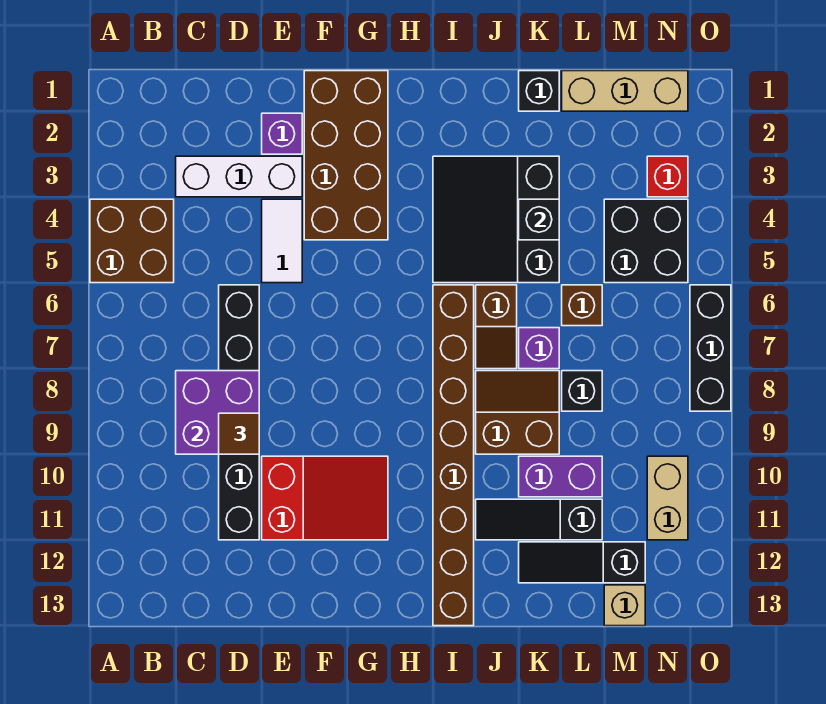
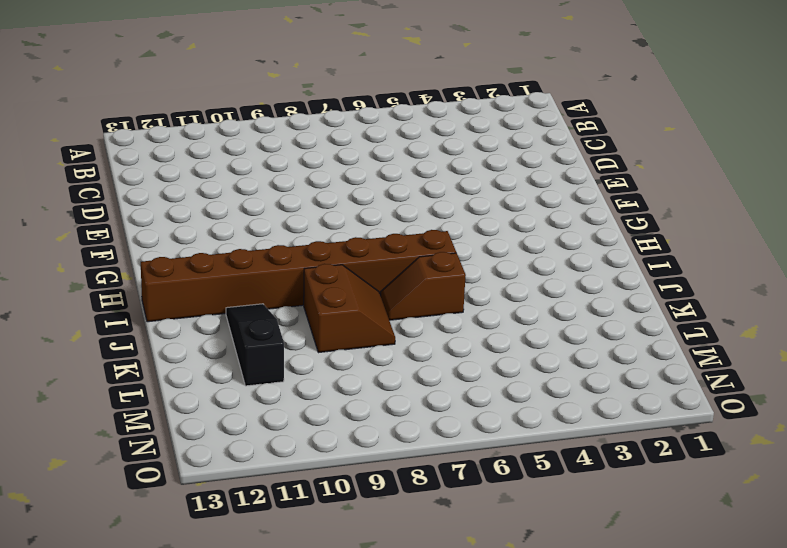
none -> brown 2x2 brick [90,199,174,283]
none -> white 1x3 brick [176,156,302,197]
none -> black 1x6 brick [219,285,259,540]

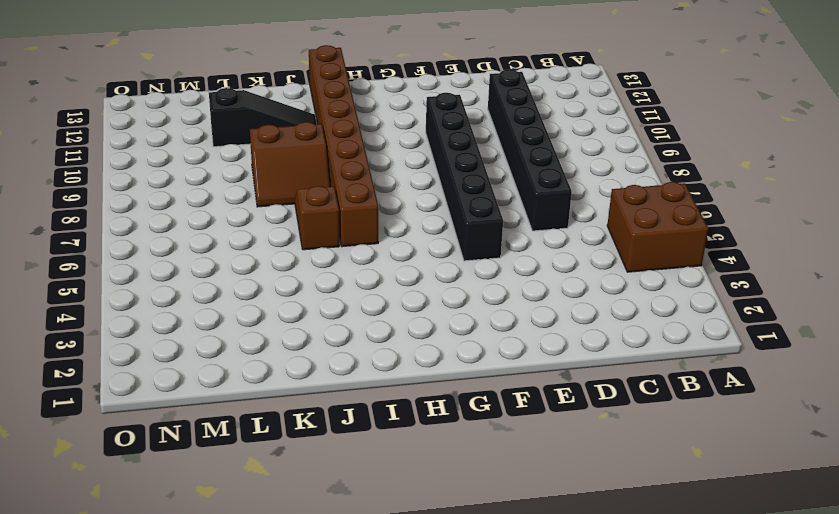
black 1x6 brick [426,93,503,261] -> red 2x3 slope [262,456,388,540]
none -> white 1x3 brick [176,156,302,197]
none -> purple 1x1 brick [262,113,302,154]
none -> white 1x2 tile [262,199,302,283]

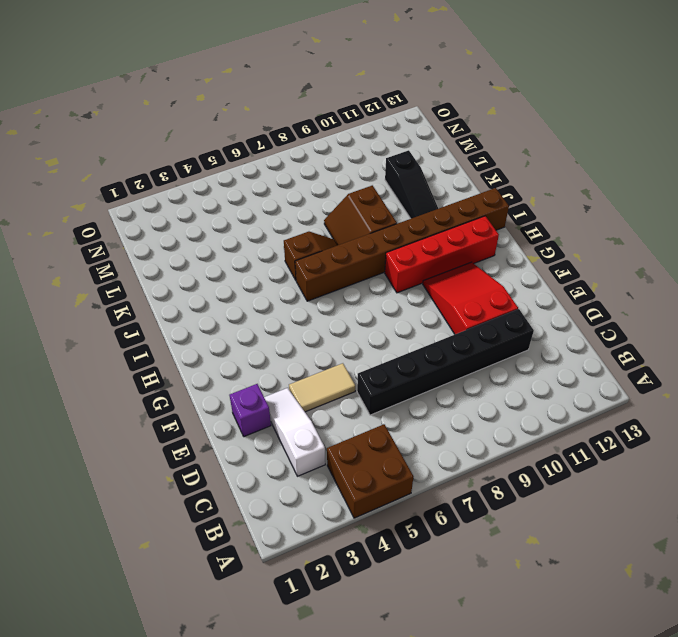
white 1x3 slope [264,388,325,476] -> white 1x3 brick [176,156,302,197]
tan 1x2 tile [289,363,355,412] -> white 1x2 tile [262,199,302,283]
red 1x4 brick [385,216,499,293] -> none
none -> brown 2x4 brick [304,71,388,240]
none -> black 3x3 slope [433,156,559,283]
none -> black 1x1 brick [519,71,559,111]

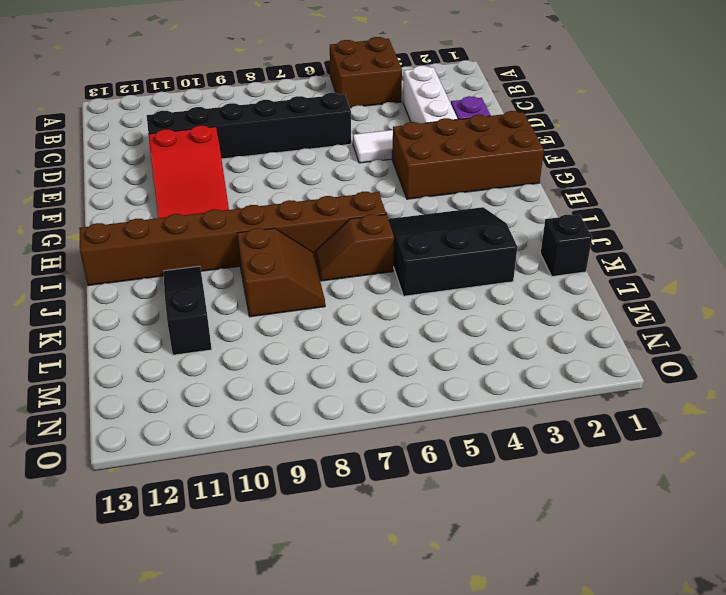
none -> purple 1x1 brick [519,328,559,369]
none -> purple 1x2 brick [519,456,602,497]
none -> black 1x3 slope [519,542,645,583]

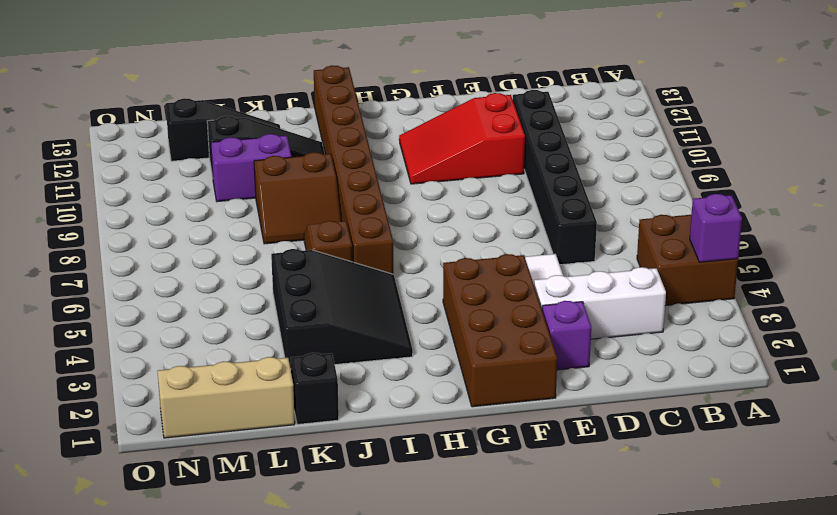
purple 1x1 brick [690,194,742,262] -> purple 1x1 brick moved to [519,328,559,369]
none -> brown 1x1 brick [562,285,602,326]
none -> black 1x1 brick [562,371,602,411]
none -> black 2x2 brick [604,199,688,283]

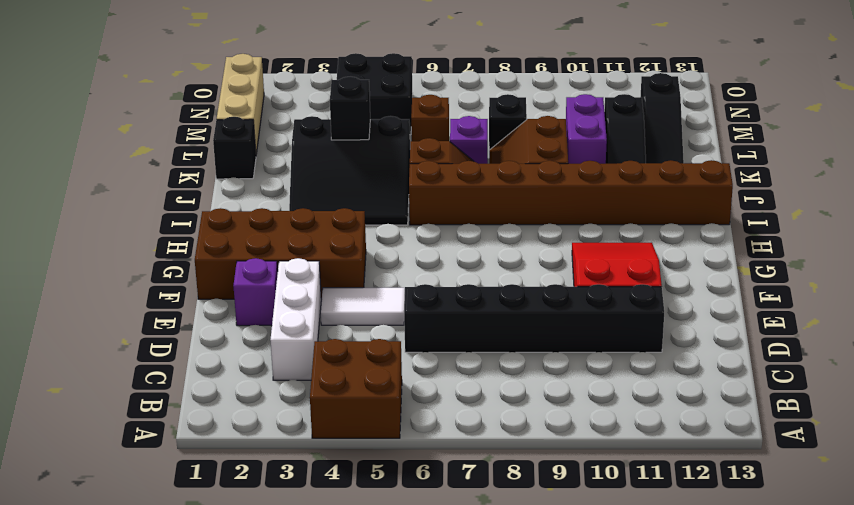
none -> tan 1x1 brick [604,585,645,626]
none -> red 1x1 brick [647,156,688,197]
none -> tan 1x2 brick [647,456,688,540]

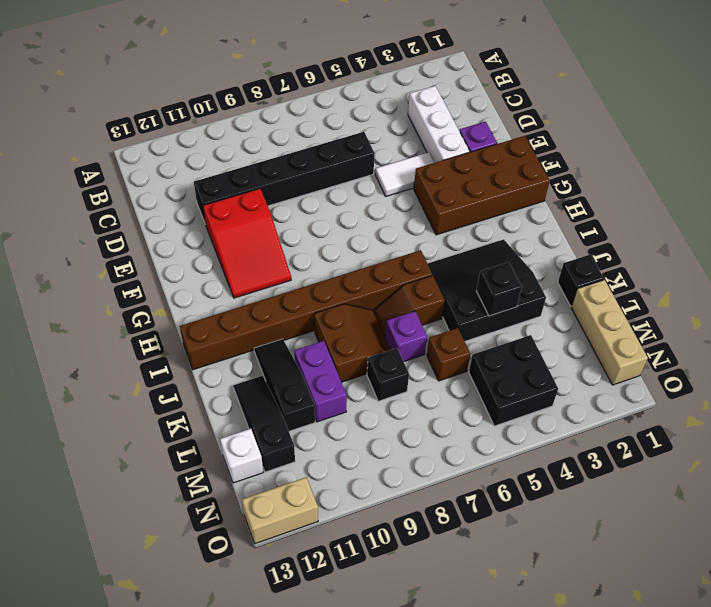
white 1x1 brick [220,429,263,483] -> tan 1x1 brick [604,585,645,626]
tan 1x2 brick [242,478,318,544] -> tan 1x2 brick moved to [647,456,688,540]
none -> brown 2x2 brick [90,199,174,283]
none -> red 1x1 brick [647,156,688,197]
none -> black 1x3 brick [690,285,731,411]

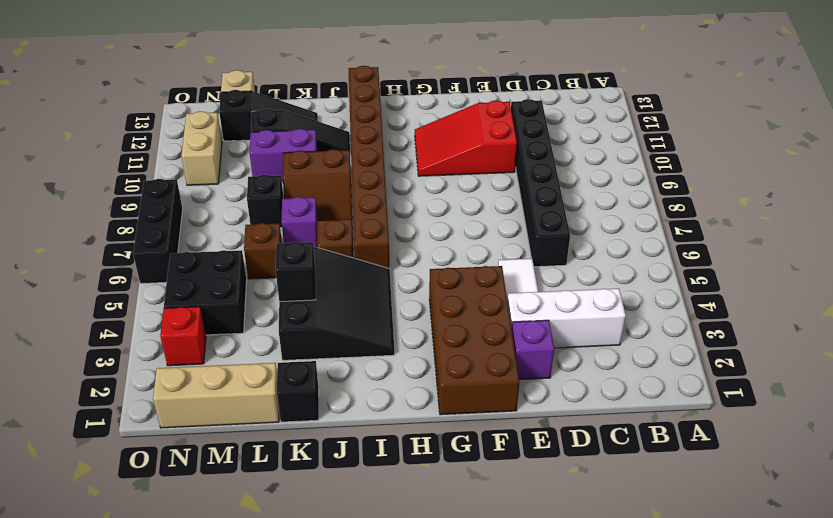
none -> brown 2x2 brick [90,199,174,283]
none -> purple 2x2 brick [176,371,259,454]
none -> brown 1x1 tile [219,413,259,454]

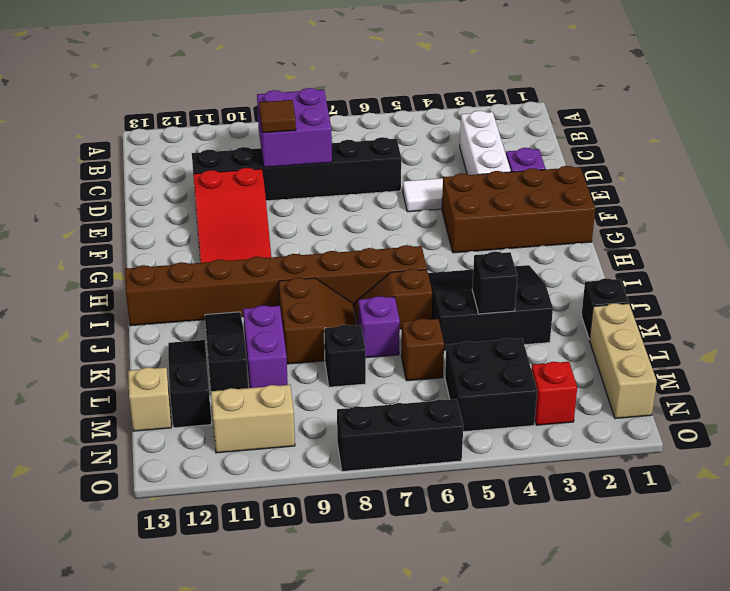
none -> brown 2x2 brick [90,199,174,283]

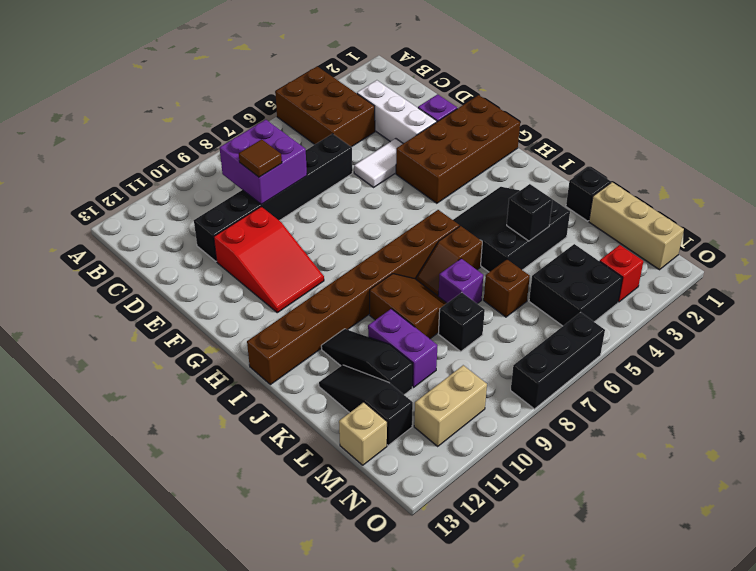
brown 2x3 brick [275,66,375,147] -> brown 2x2 brick [90,199,174,283]

